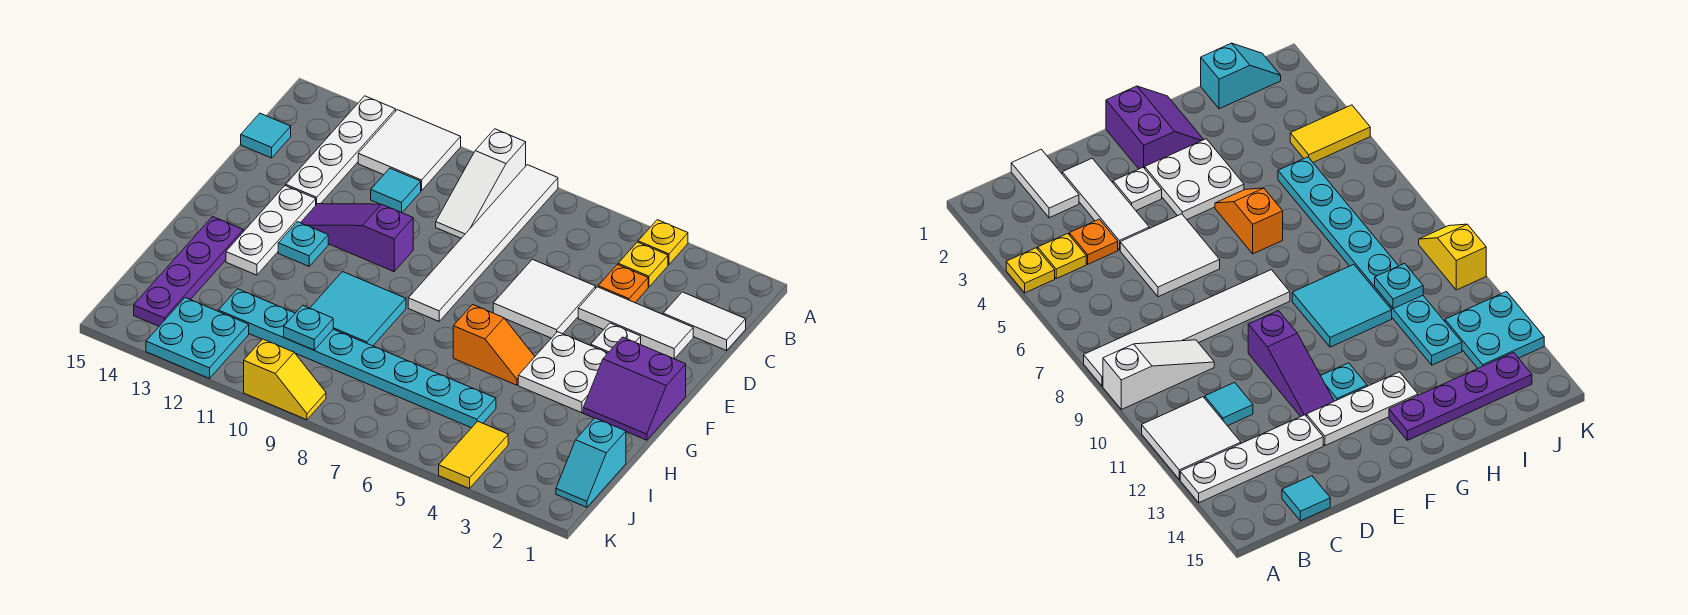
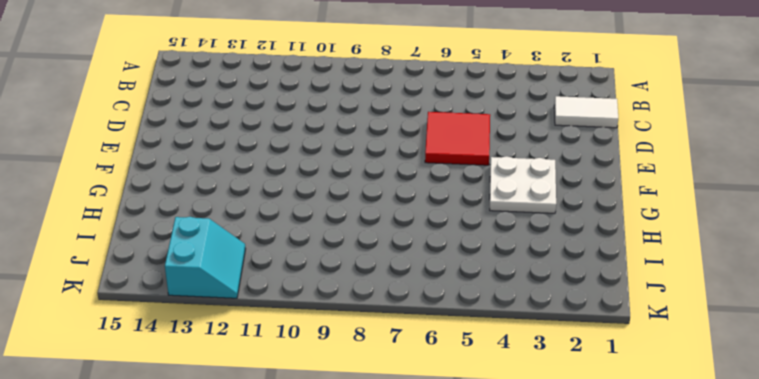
red 2x2 tile [425,112,490,165] -> white 2x2 tile [493,259,596,338]
cyan 2x2 slope [165,217,245,298] -> cyan 2x2 plate [146,298,249,379]
none -> yellow 1x1 plate [638,220,688,264]
none -> white 1x6 tile [408,165,558,321]
none -> white 1x3 slope [436,129,526,238]

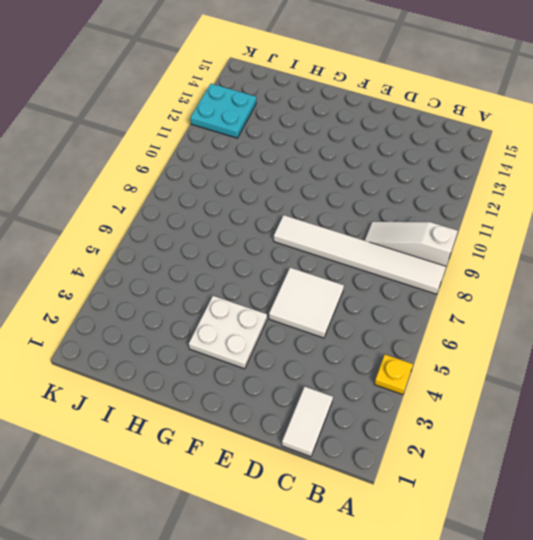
none -> white 2x2 tile [358,110,461,191]
none -> white 1x4 plate [286,96,396,205]
none -> yellow 1x1 plate [618,242,668,287]

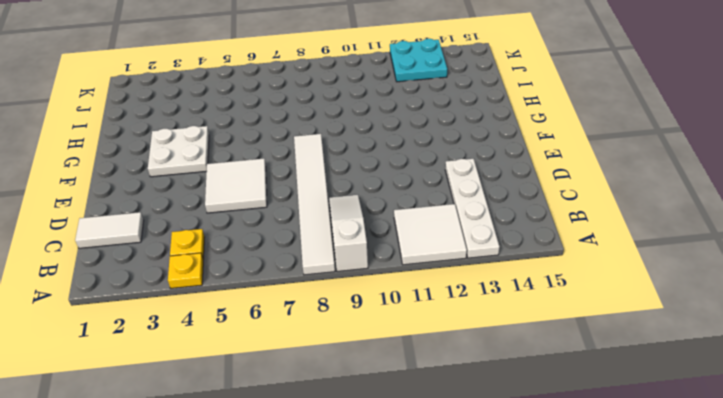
none -> orange 1x1 plate [598,264,648,303]
none -> cyan 1x1 tile [371,168,421,213]
none -> cyan 1x1 tile [241,113,291,158]

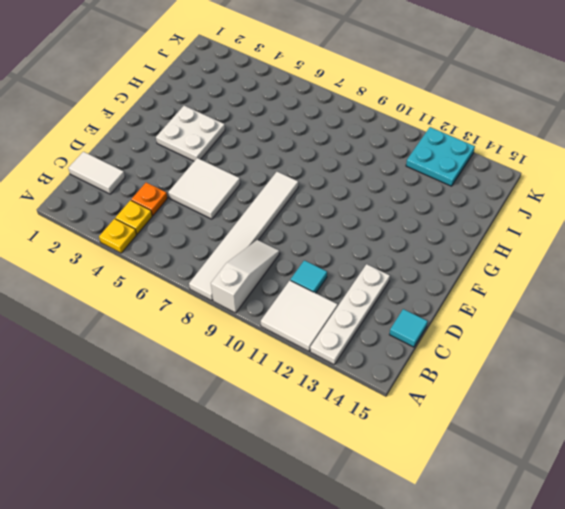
none -> white 1x3 tile [578,287,693,359]
none -> white 1x1 plate [591,323,641,353]
none -> purple 1x3 slope [301,204,413,271]

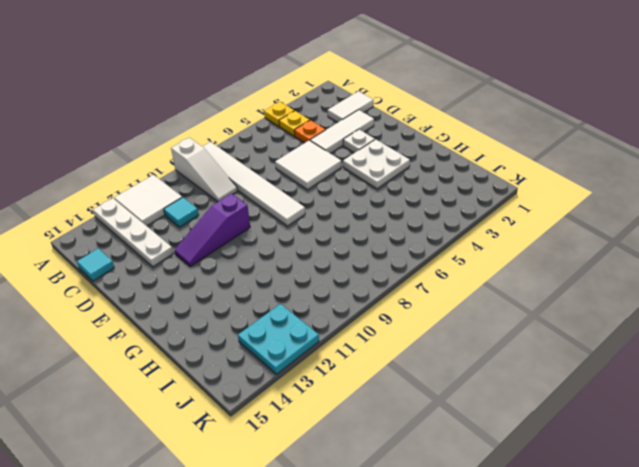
none -> white 1x3 plate [226,186,316,275]
none -> purple 2x2 slope [583,337,686,440]
none -> cyan 1x1 plate [278,222,328,266]

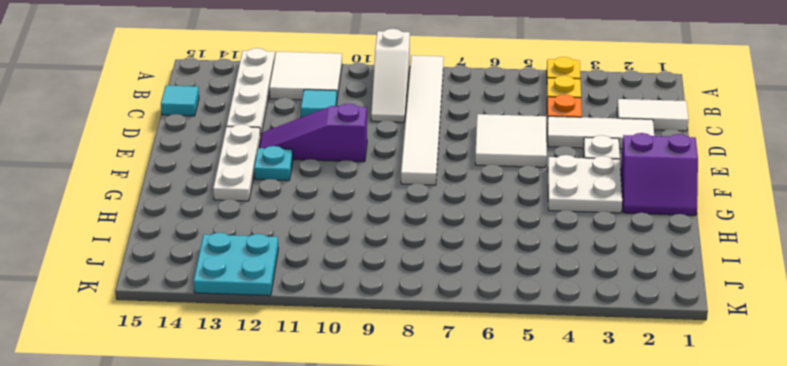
none -> orange 1x2 slope [453,305,535,385]
none -> cyan 2x2 tile [310,272,406,346]
none -> purple 1x4 plate [134,217,243,326]

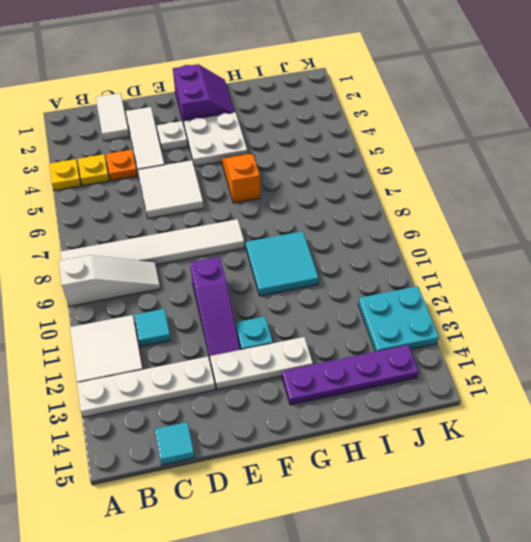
none -> cyan 1x2 slope [556,418,626,507]
none -> cyan 1x8 plate [219,289,496,428]
none -> yellow 1x2 tile [439,421,508,489]

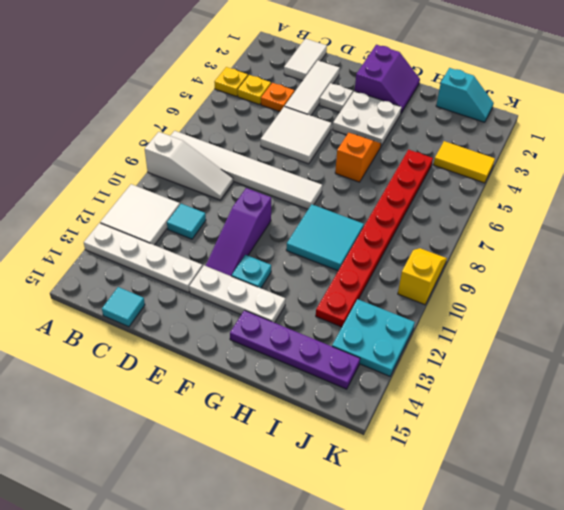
red 1x8 plate [316,150,433,327] -> cyan 1x8 plate [219,289,496,428]
none -> cyan 1x1 plate [284,305,333,350]

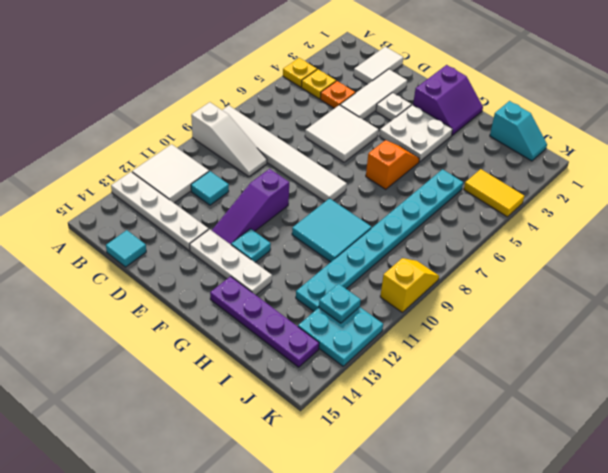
cyan 1x1 plate [319,284,361,323] -> cyan 1x1 plate moved to [284,305,333,350]

